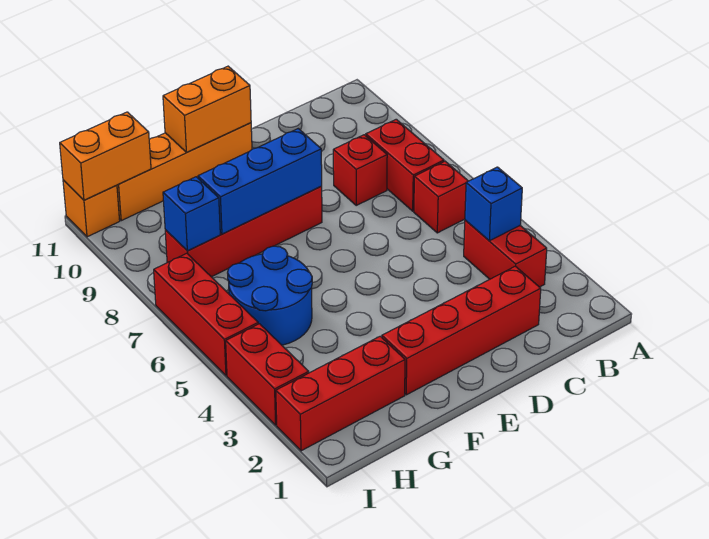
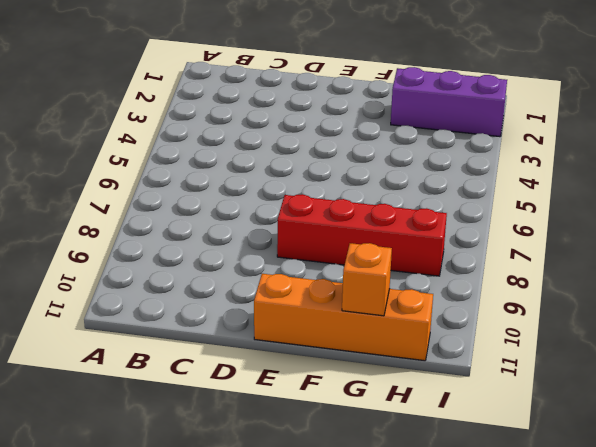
purple 1x3 brick [391,67,507,137] -> red 1x3 brick [276,336,405,451]
orange 1x1 brick [342,243,392,316] -> orange 1x1 brick moved to [63,180,120,237]
none -> red 1x2 brick [464,220,547,287]
none -> red 1x1 brick [414,161,468,233]
none -> red 1x2 brick [366,119,444,211]

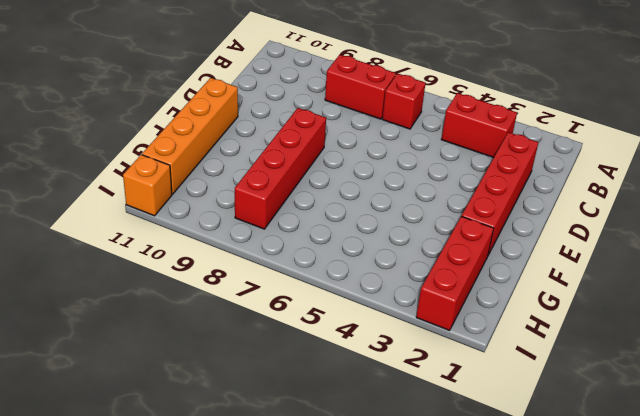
none -> red 1x1 brick [333,135,387,205]
none -> blue 2x2 round brick [228,246,312,345]
none -> red 1x2 brick [226,324,309,425]

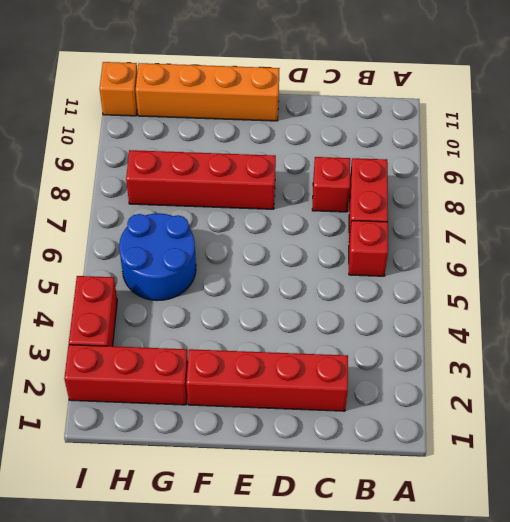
none -> red 1x2 brick [464,220,547,287]
none -> red 1x3 brick [154,253,258,376]
none -> blue 1x1 brick [465,167,522,241]

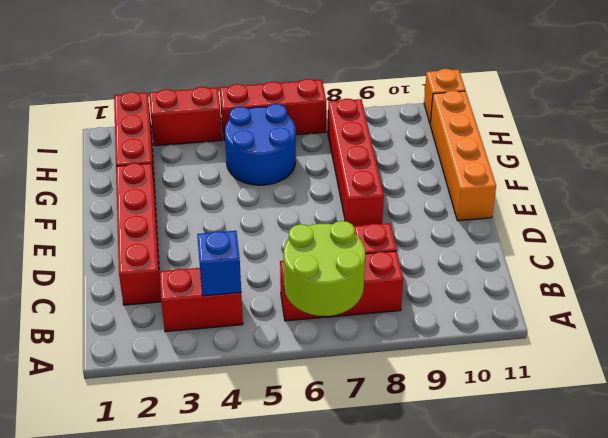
lime 2x2 round brick [284,221,365,316] -> none
none -> blue 1x3 brick [198,129,322,234]
none -> orange 1x2 brick [163,66,251,152]
none -> blue 1x1 brick [163,177,220,251]

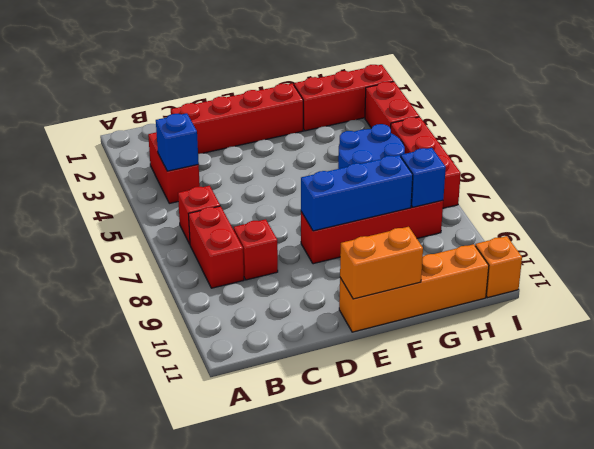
none -> orange 1x2 brick [60,112,151,200]

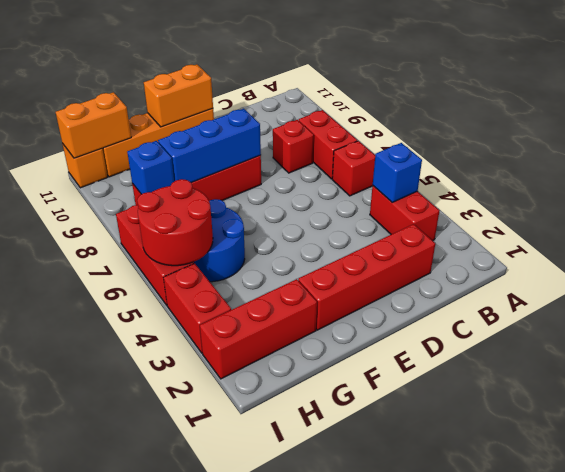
red 2x2 round brick [137,179,213,266] -> none

